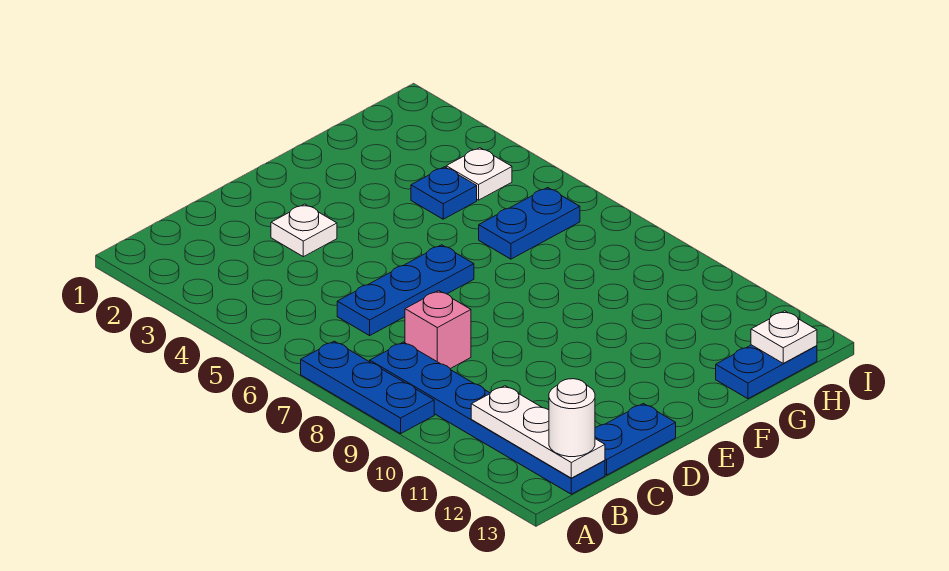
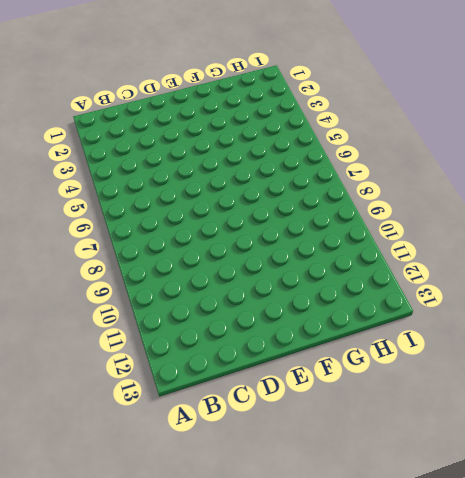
none -> blue 1x3 plate [301,341,434,434]
none -> blue 1x6 plate [370,342,605,494]
none -> blue 1x3 plate [337,245,474,336]

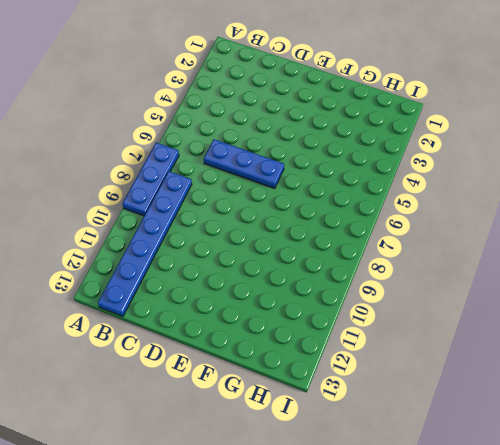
none -> pink 1x1 brick [405,291,471,369]
none -> blue 1x2 plate [595,404,676,475]
none -> white 1x1 plate [271,204,337,257]

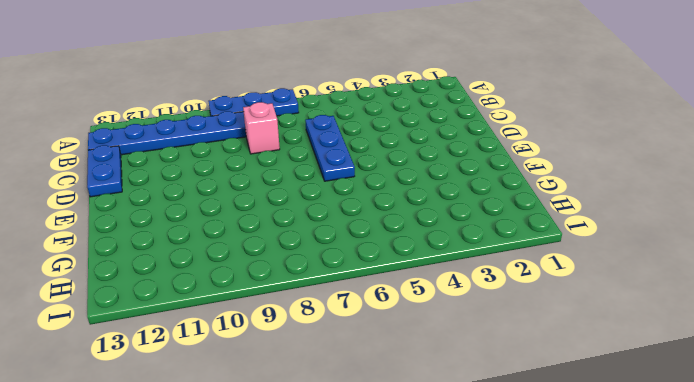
none -> white 1x1 plate [271,204,337,257]
none -> blue 1x1 plate [411,167,477,219]
none -> blue 1x2 plate [479,188,580,259]

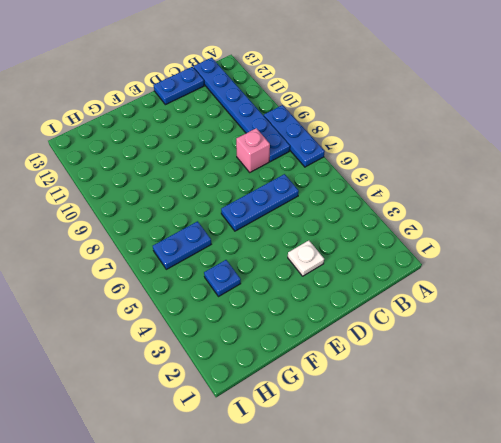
none -> blue 1x2 plate [716,345,817,399]
none -> white 1x1 plate [446,148,512,200]
none -> white 1x3 plate [471,386,605,478]

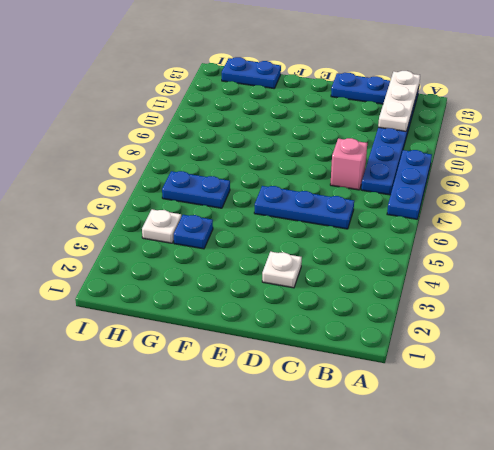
none -> white 1x1 plate [751,311,817,364]
none -> white 1x1 round brick [549,379,595,457]

